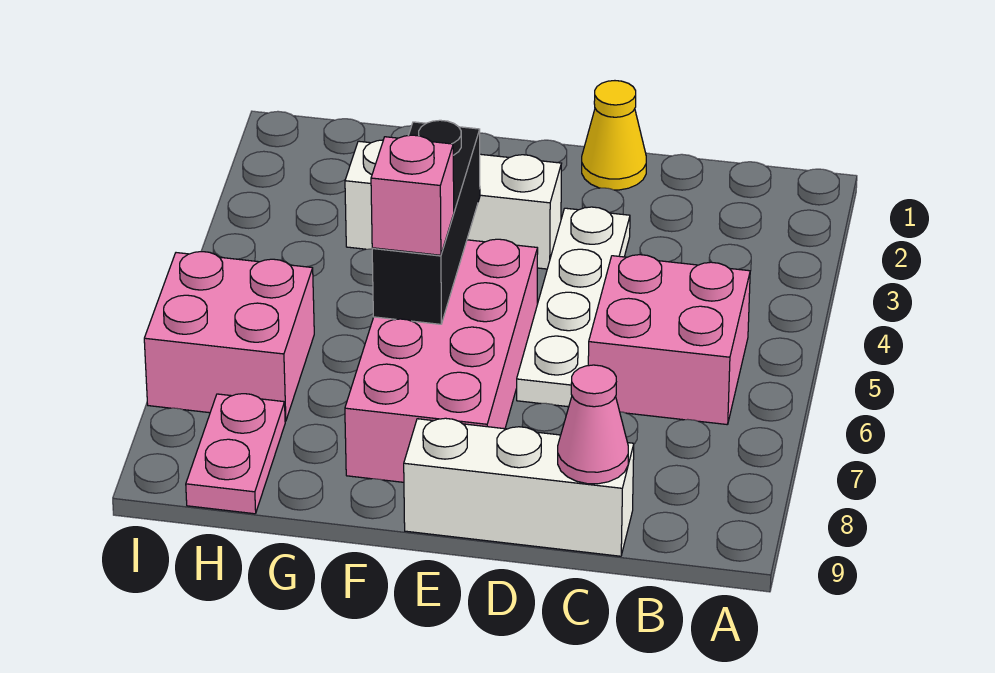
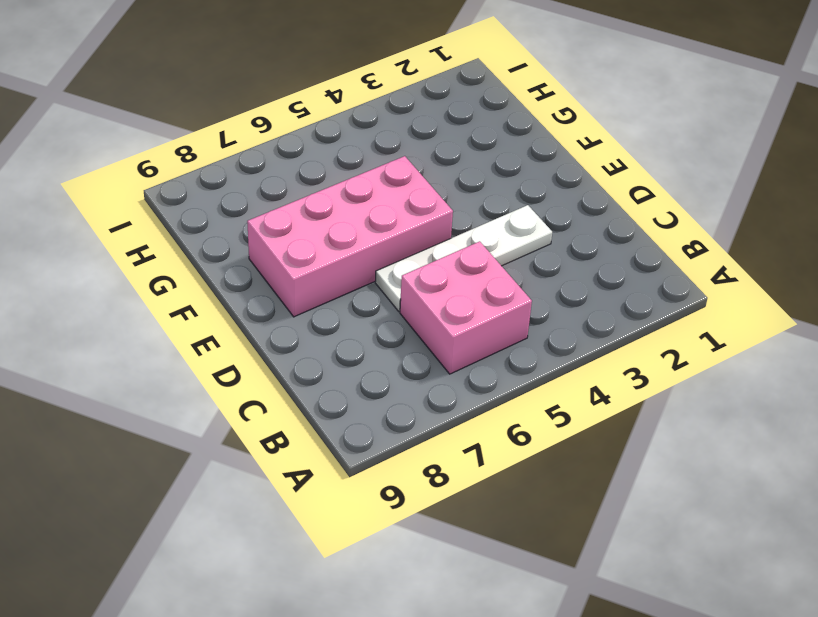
none -> white 1x3 brick [404,418,634,556]
none -> yellow 1x1 cone [582,81,646,190]

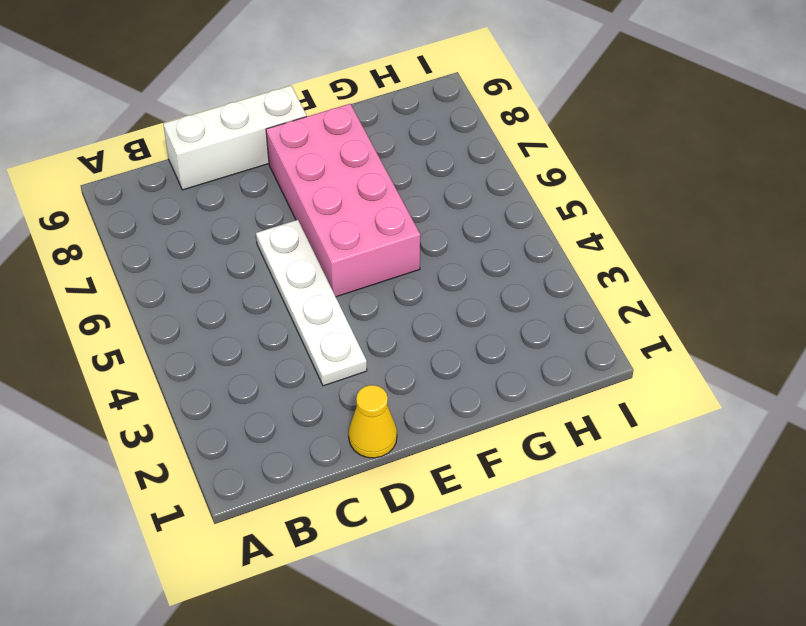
none -> pink 2x2 brick [588,255,750,425]
none -> white 1x3 brick [345,140,562,269]

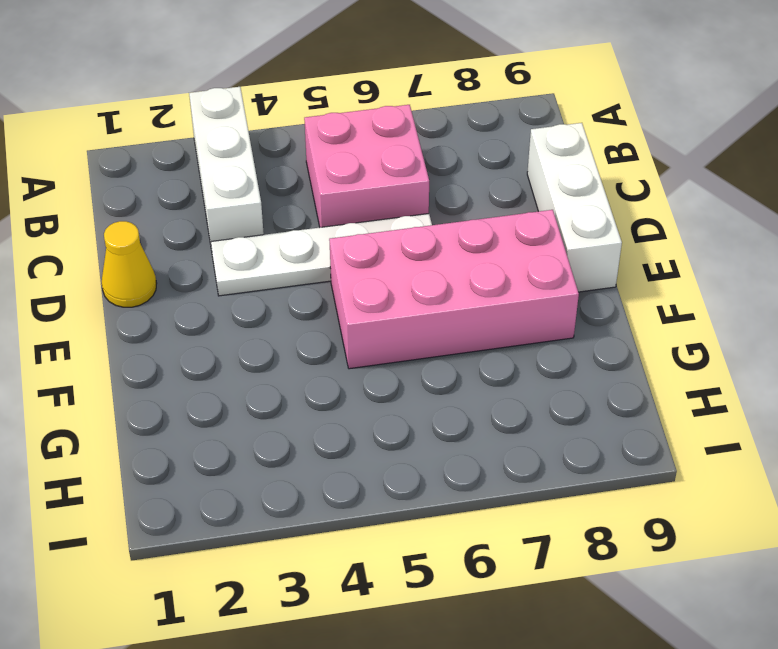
white 1x3 brick [189,87,264,244] -> white 1x3 brick moved to [345,140,562,269]
none -> pink 2x2 brick [144,252,314,421]
none -> pink 1x2 plate [186,394,285,514]

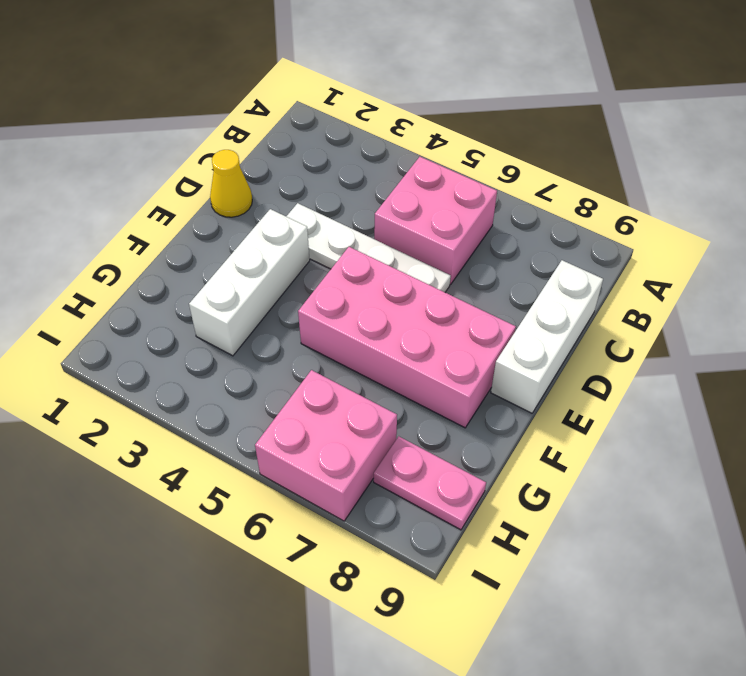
none -> pink 1x1 cone [558,365,628,484]
none -> black 1x3 brick [372,120,480,324]

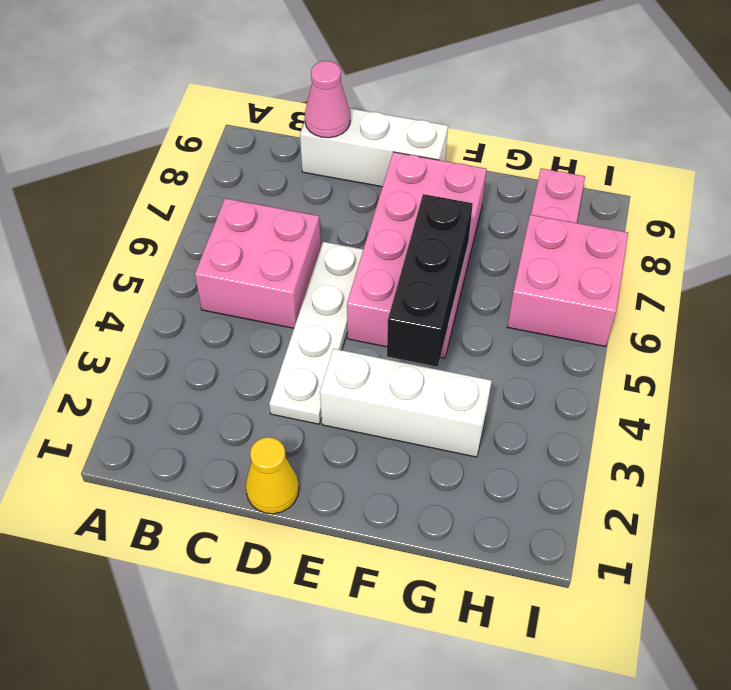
none -> pink 1x1 brick [371,135,454,255]

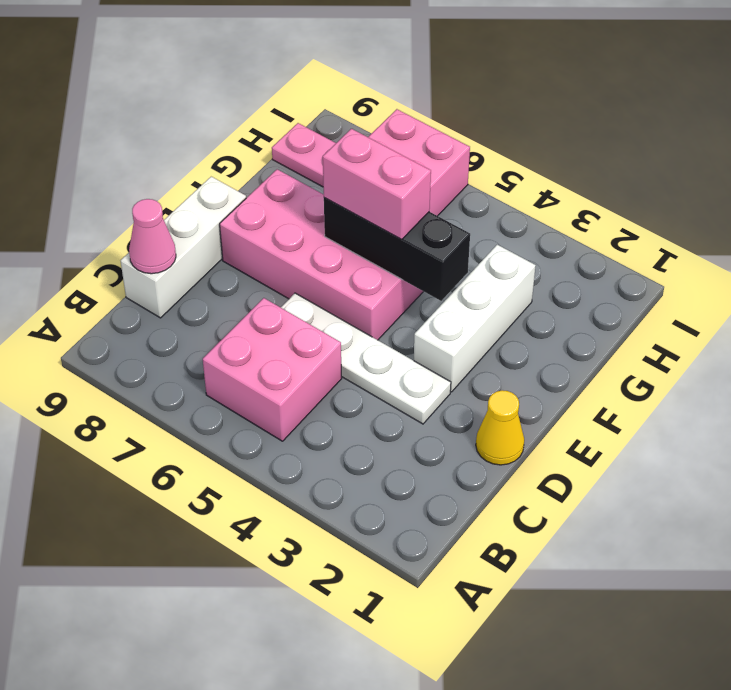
pink 1x2 brick [323,129,431,240] -> pink 1x1 brick [371,135,454,255]

